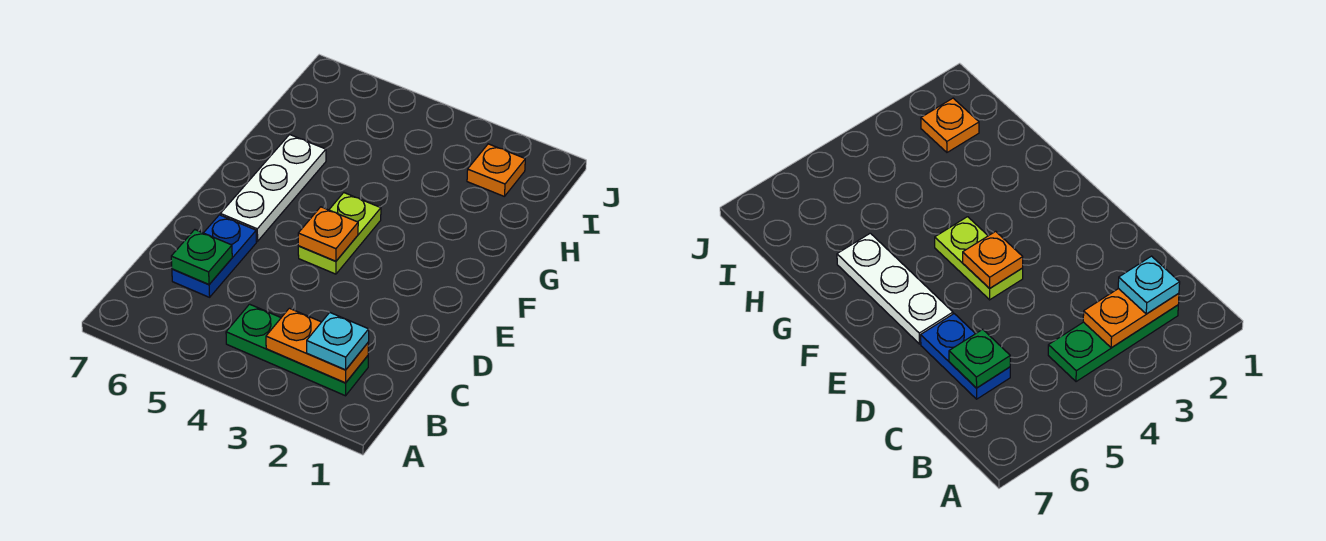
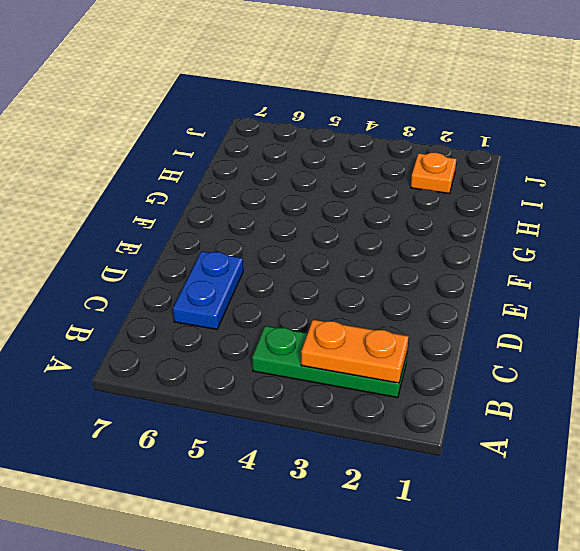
none -> lime 1x2 plate [298,193,381,274]
none -> white 1x3 plate [220,135,326,241]

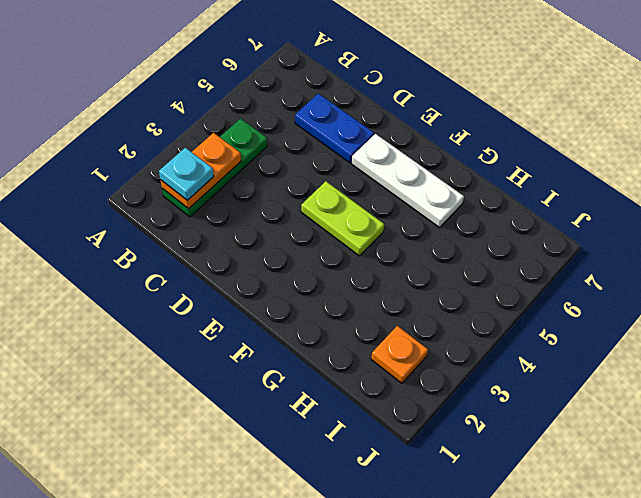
none -> green 1x1 plate [171,230,232,285]
none -> orange 1x1 plate [298,207,358,261]

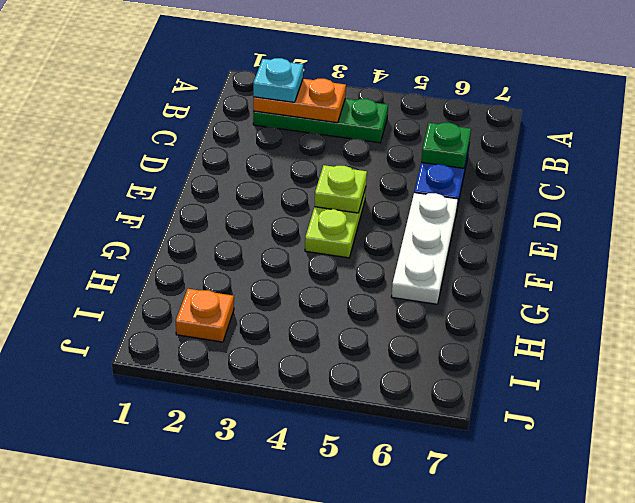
lime 1x1 plate [314,165,367,213] -> orange 1x1 plate [298,207,358,261]

